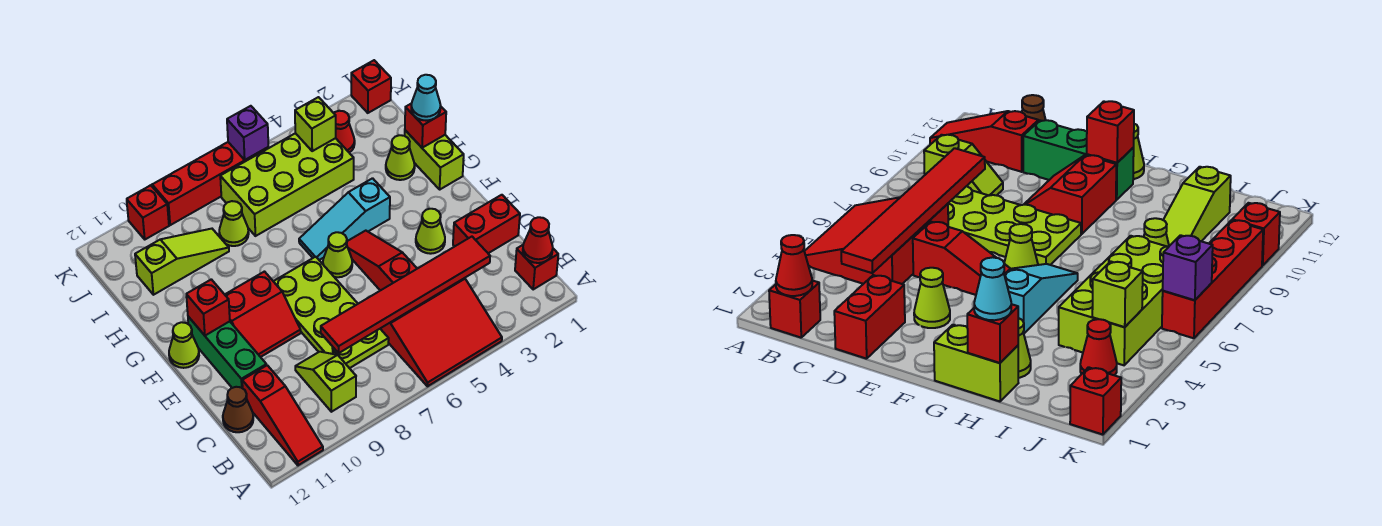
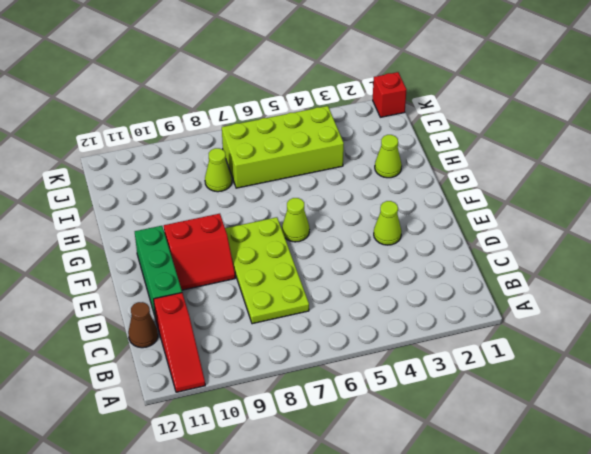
none -> red 3x3 slope [380,278,502,386]
none -> red 1x1 brick [515,245,558,289]
none -> lime 1x2 slope [295,352,356,412]
none -> red 1x2 brick [453,195,520,253]

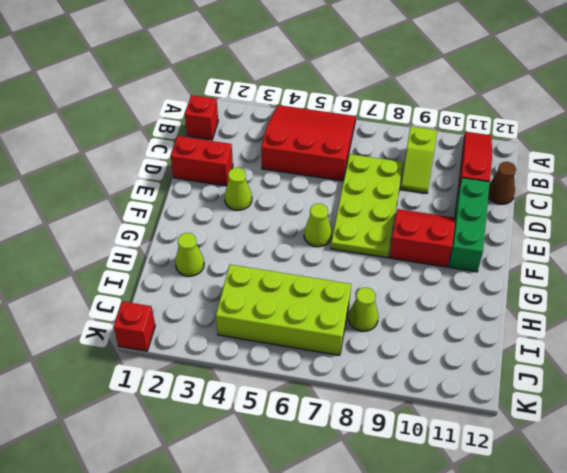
none -> red 1x3 slope [347,231,417,291]
none -> lime 1x1 cone [169,322,199,368]
none -> lime 1x2 brick [405,130,464,189]
none -> cyan 1x3 slope [299,178,390,260]

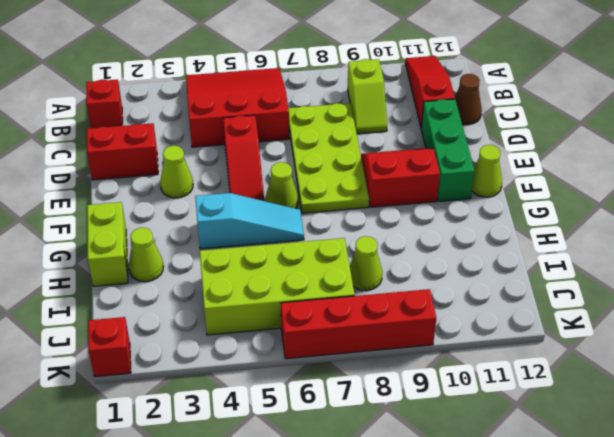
none -> lime 1x3 slope [135,229,229,295]
none -> red 1x1 cone [334,111,355,153]
none -> red 1x1 brick [127,185,169,239]
none -> red 1x1 cone [523,217,553,263]

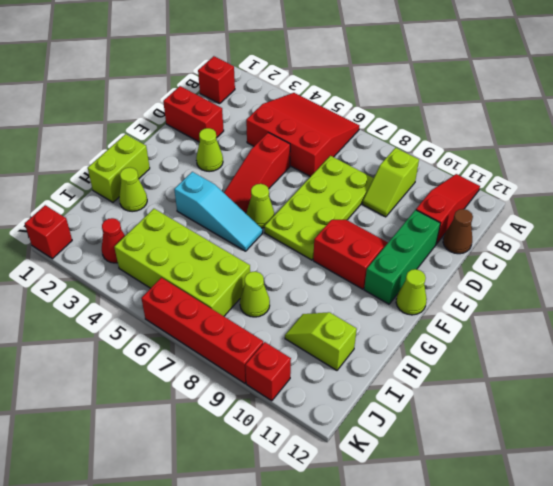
lime 1x2 slope [285,312,357,370] -> lime 1x3 slope [135,229,229,295]
none -> red 1x1 cone [523,217,553,263]
none -> red 1x6 tile [321,237,490,353]
none -> red 1x1 brick [186,279,230,336]
none -> red 1x1 brick [405,103,446,148]

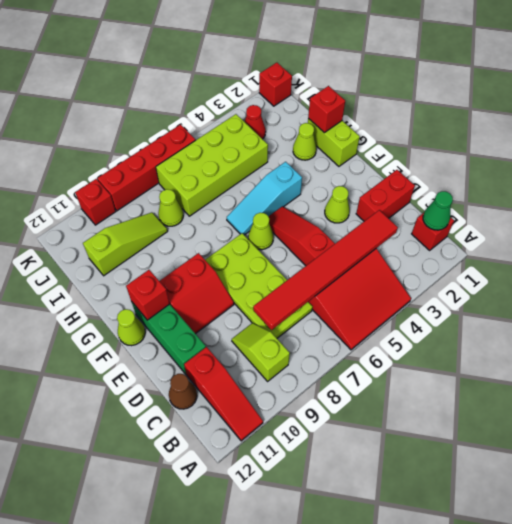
green 1x1 cone [423,191,453,230] -> red 1x1 cone [523,217,553,263]
none -> lime 1x1 brick [295,97,336,151]
none -> purple 1x1 brick [227,106,268,160]
none -> cyan 1x1 cone [411,75,441,121]

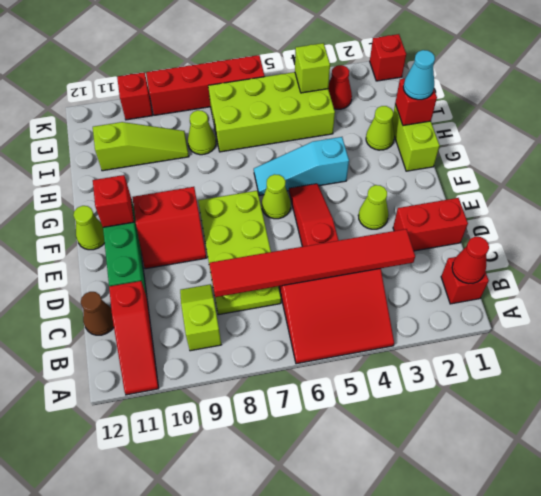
none -> purple 1x1 brick [227,106,268,160]

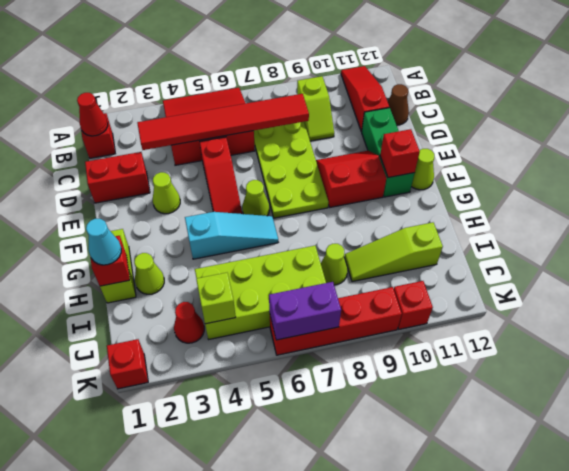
purple 1x2 brick [269,282,341,340] -> purple 1x1 brick [227,106,268,160]

